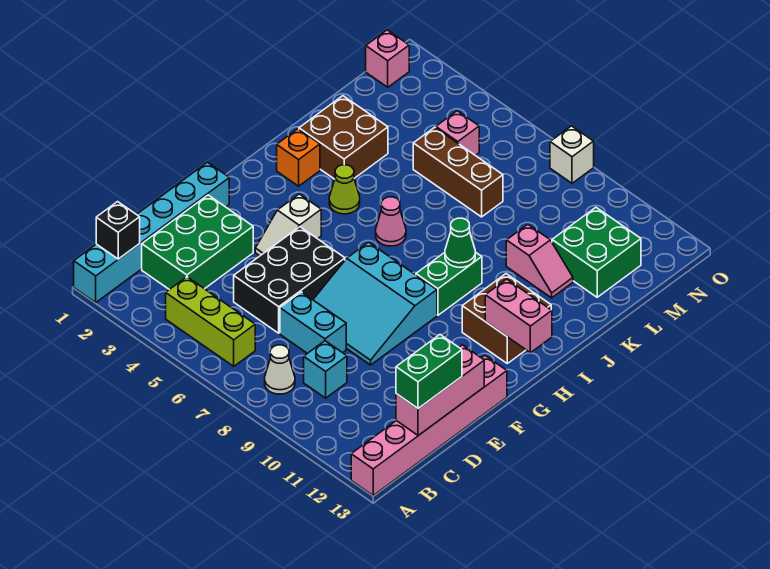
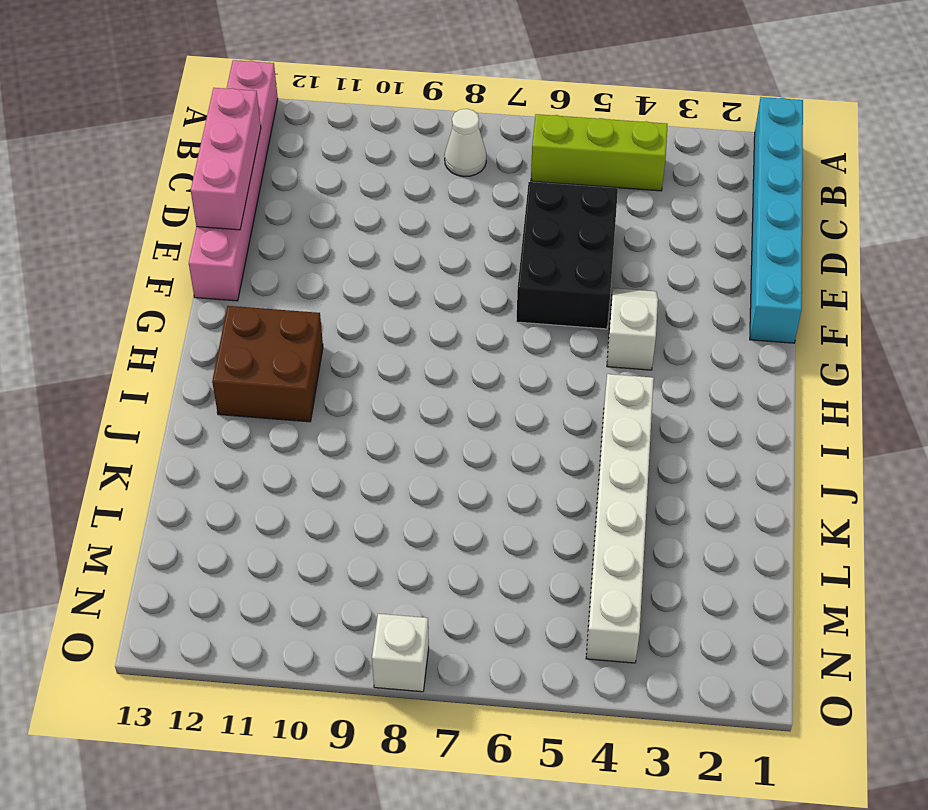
white 1x6 brick [586,374,654,663] -> lime 1x1 cone [329,165,360,214]
none -> green 2x3 brick [142,195,253,290]
none -> cyan 1x1 brick [304,341,347,398]
none -> cyan 1x2 brick [280,292,346,353]

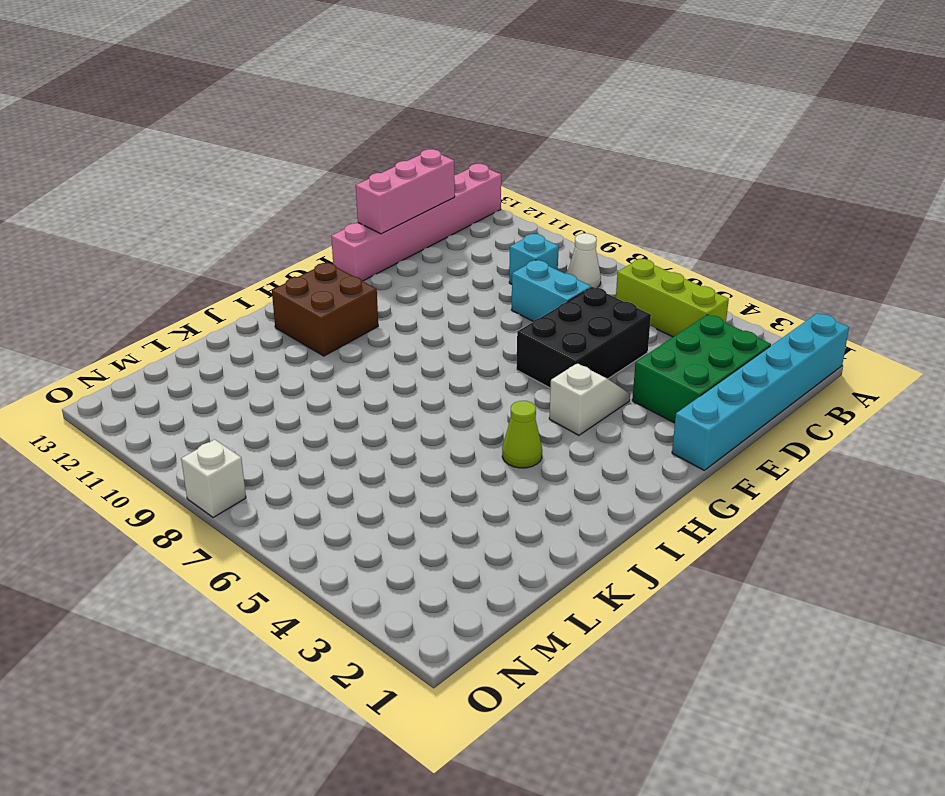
none -> cyan 3x3 slope [313,242,437,365]
none -> green 1x2 brick [416,252,482,315]
none -> orange 1x1 brick [277,129,320,186]

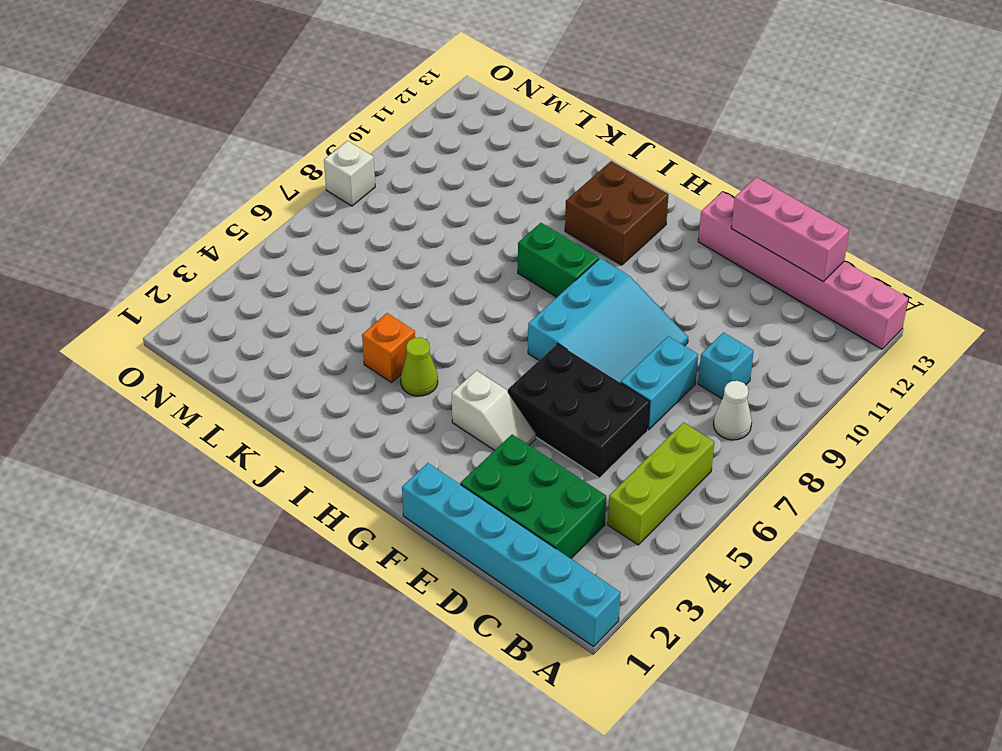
orange 1x1 brick [362,313,415,382] -> orange 1x1 brick moved to [277,129,320,186]
none -> pink 1x1 cone [376,197,406,246]
none -> brown 2x2 brick [299,96,388,179]
none -> pink 1x2 slope [506,224,573,298]

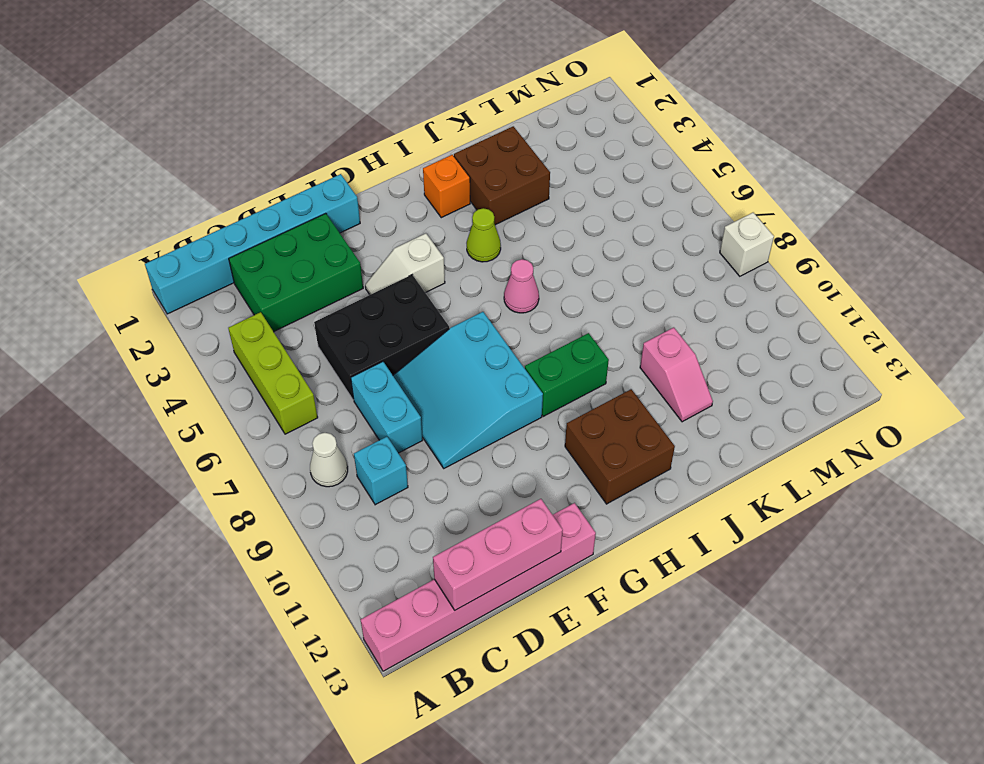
none -> brown 1x3 brick [413,127,503,217]
none -> green 2x2 brick [552,207,641,297]
none -> pink 1x1 brick [436,111,479,155]

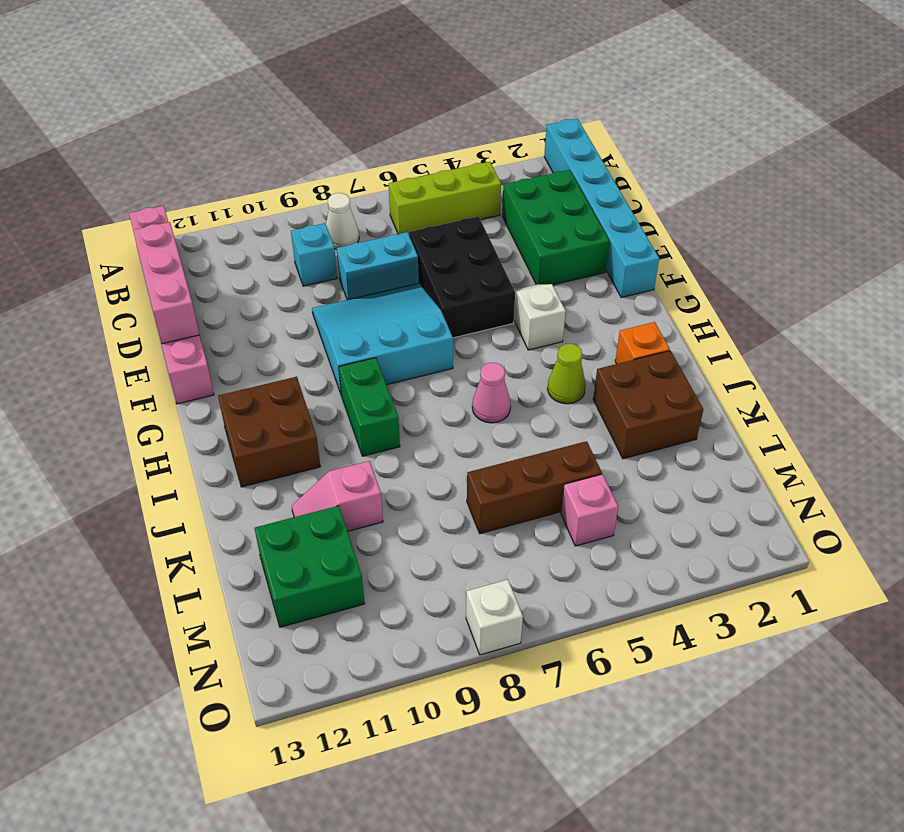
none -> pink 1x1 brick [366,30,409,87]
none -> black 1x1 brick [96,202,140,259]
none -> pink 1x2 brick [485,279,552,353]

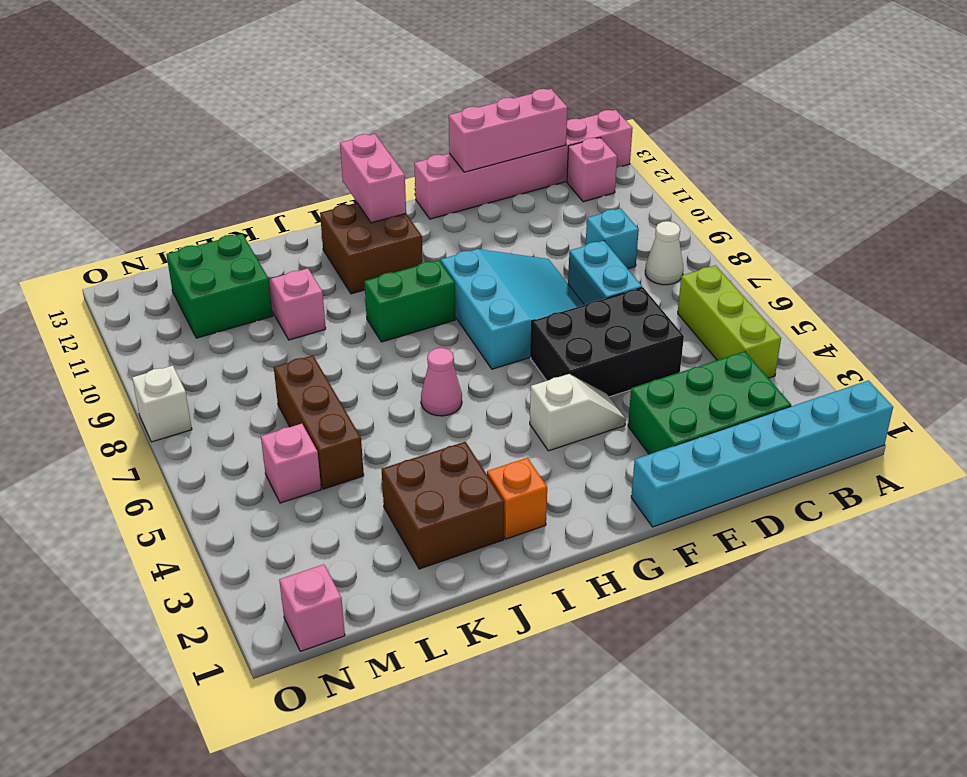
pink 1x1 brick [567,138,617,202] -> none
none -> lime 1x1 cone [329,165,360,214]
none -> black 1x1 brick [96,202,140,259]
none -> green 1x1 cone [445,218,475,267]

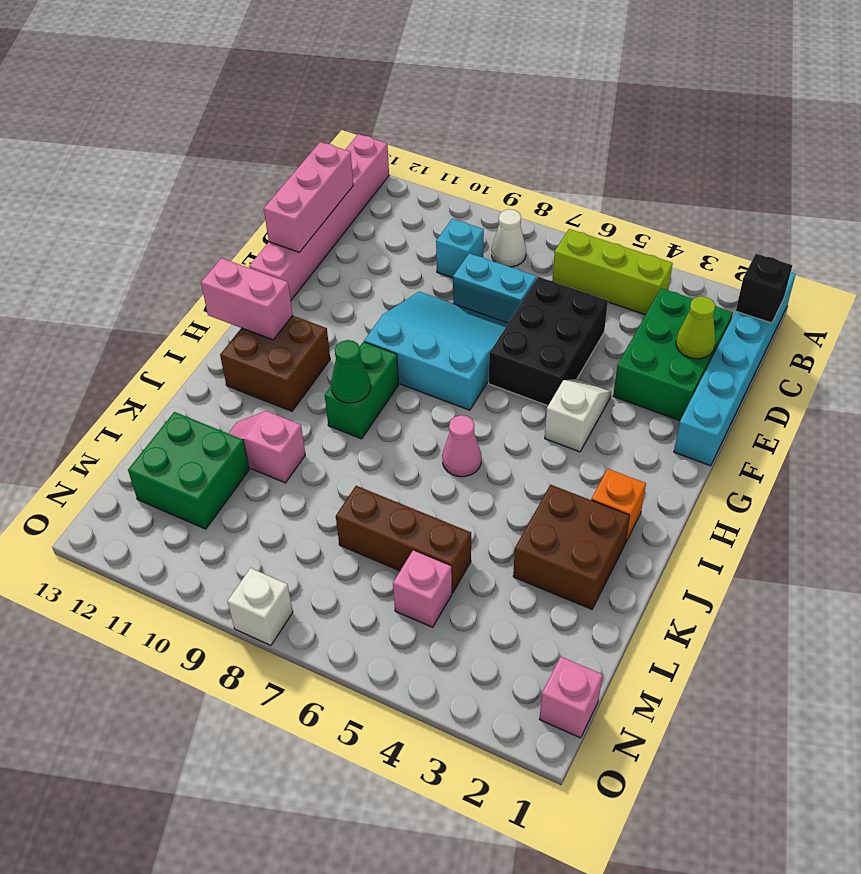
lime 1x1 cone [676,296,716,359] -> lime 1x1 cone moved to [329,165,360,214]
none -> green 1x2 brick [396,335,462,409]

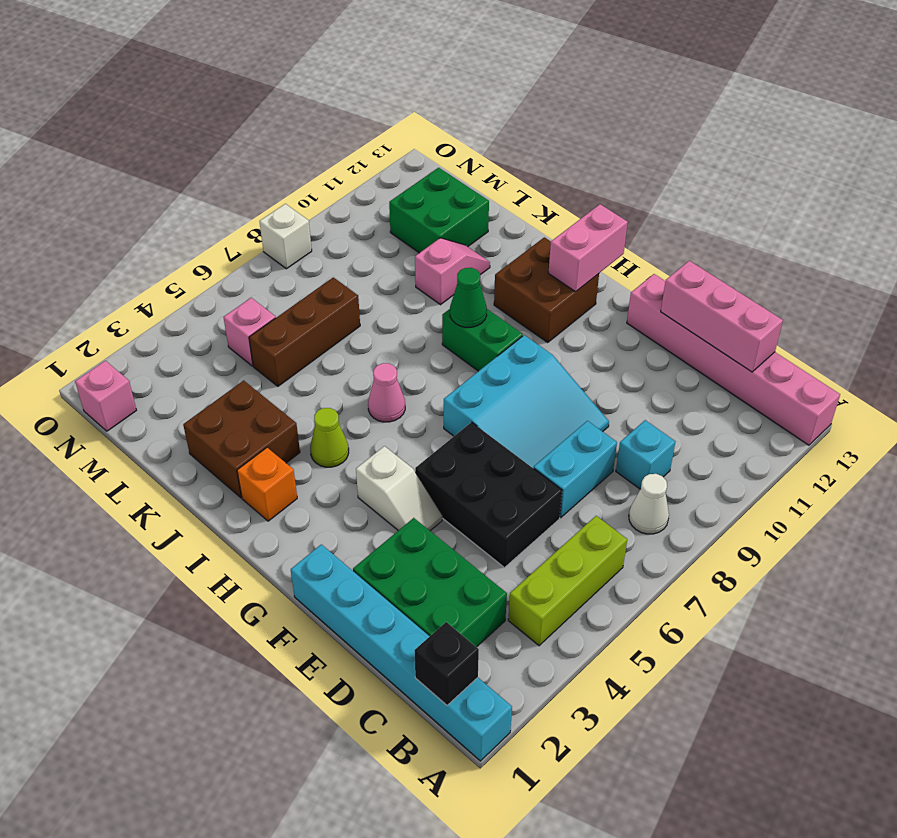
none -> green 1x2 brick [396,335,462,409]

